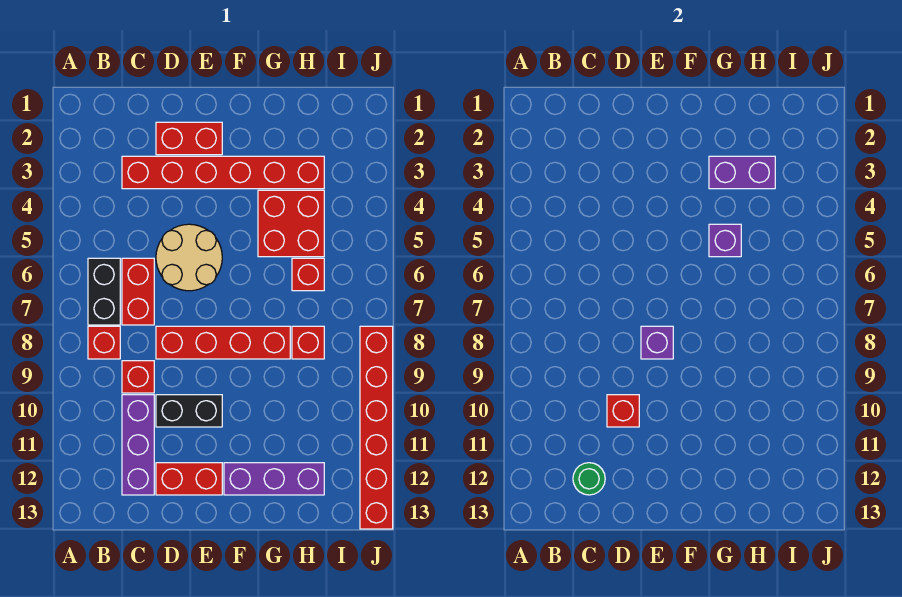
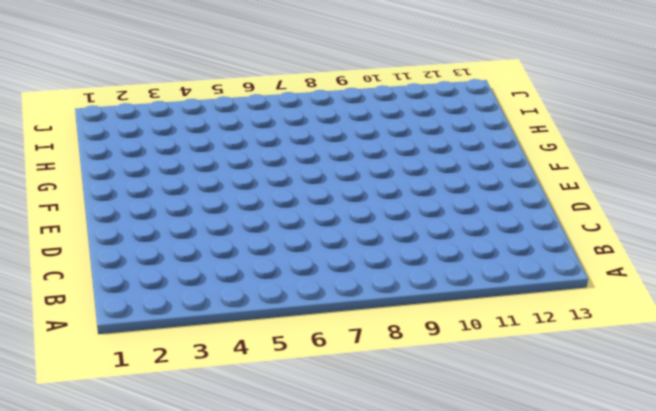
none -> black 1x2 brick [88,258,120,325]
none -> red 1x1 brick [88,326,120,359]
none -> red 1x6 brick [122,156,324,189]

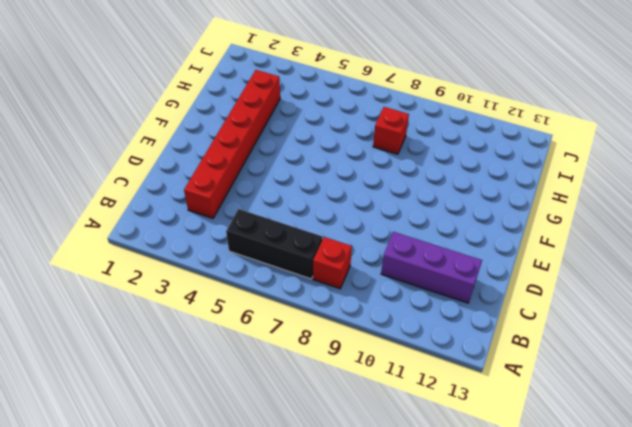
black 1x3 brick [226,209,322,279] -> black 1x2 brick [88,258,120,325]
none -> red 1x2 brick [122,258,154,325]
none -> red 1x1 brick [122,361,154,393]
none -> red 1x2 brick [156,122,222,155]

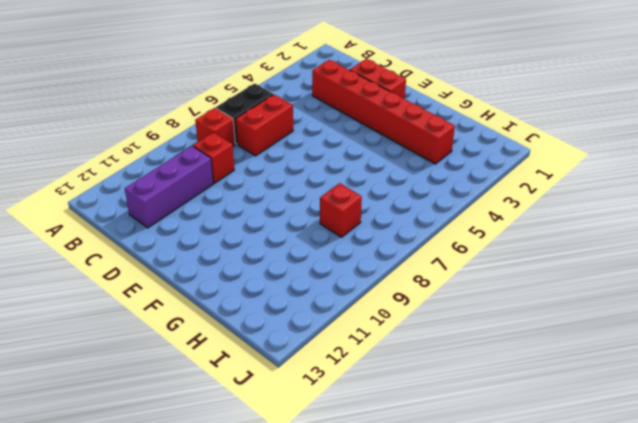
none -> tan 2x2 round brick [156,224,222,291]
none -> red 1x4 brick [156,326,290,359]
none -> black 1x2 brick [156,395,222,427]

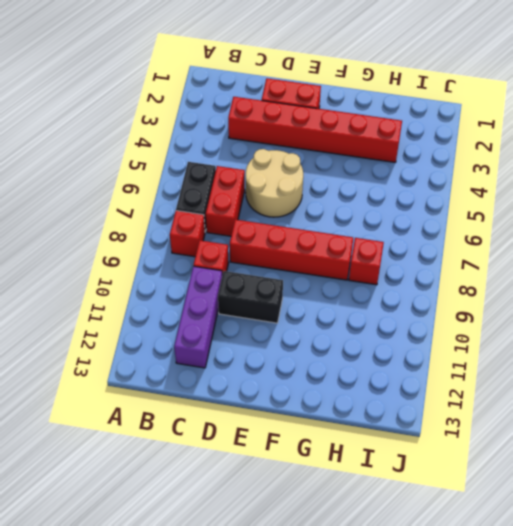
none -> red 1x2 brick [156,463,222,495]
none -> purple 1x3 brick [224,463,324,495]
none -> red 2x2 brick [258,190,324,257]

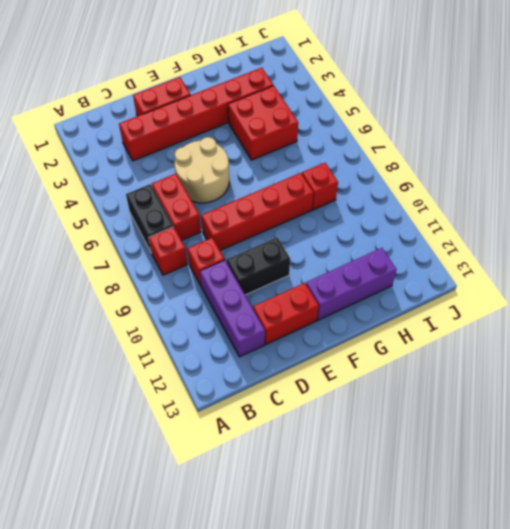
none -> red 1x1 brick [292,258,324,291]
none -> red 1x6 brick [360,326,393,529]
none -> green 1x1 round brick [573,463,605,495]

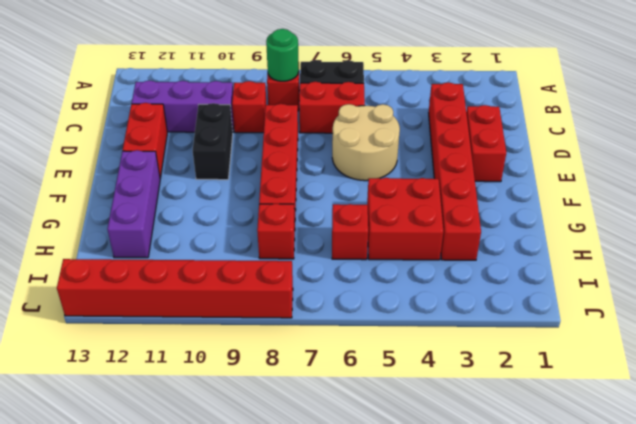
green 1x1 round brick [266,29,299,81] -> green 1x1 round brick moved to [573,463,605,495]
none -> red 1x1 brick [607,395,639,427]
none -> purple 1x1 brick [641,326,673,359]
none -> purple 1x2 brick [709,156,775,189]

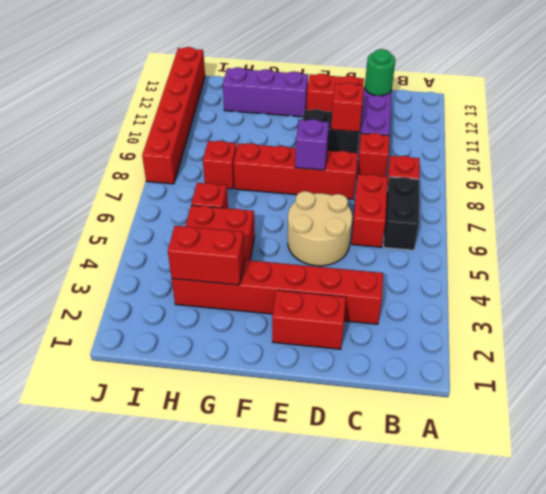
red 1x2 brick [168,226,245,285] -> purple 1x2 brick [709,156,775,189]
none -> purple 1x1 brick [709,224,741,257]

